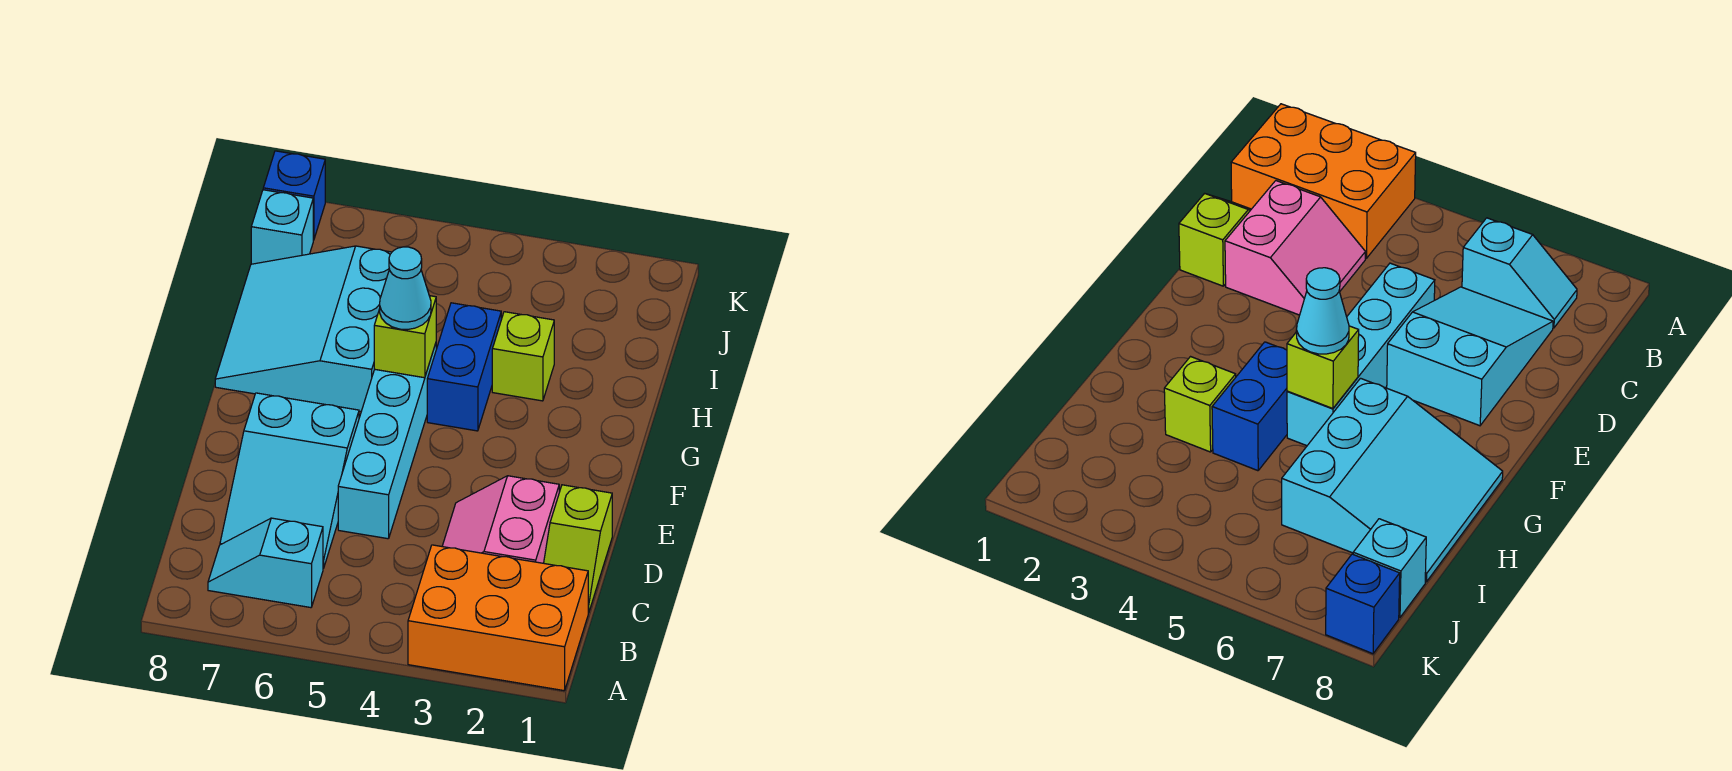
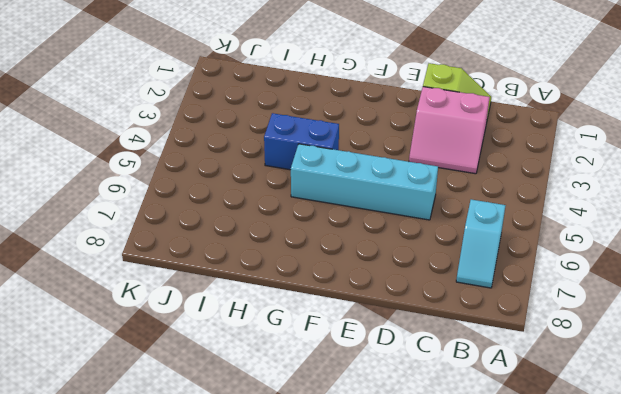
none -> orange 2x3 brick [408,545,588,691]
none -> cyan 2x3 slope [220,393,359,568]
none -> cyan 3x3 slope [215,246,392,411]

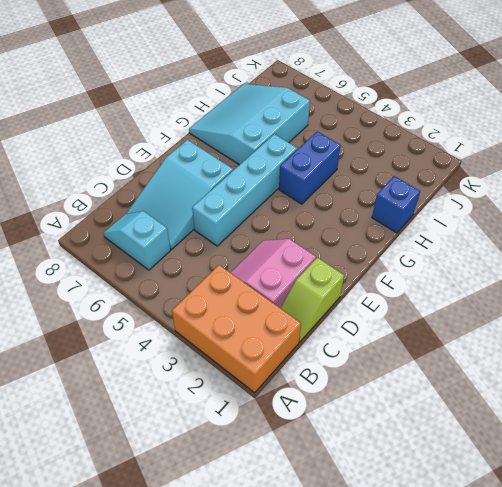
blue 1x1 brick [372,176,420,233] -> blue 1x1 brick moved to [263,151,325,240]
none -> lime 1x1 brick [492,312,554,401]
none -> cyan 1x1 brick [251,190,313,264]
none -> lime 1x1 brick [374,296,436,378]

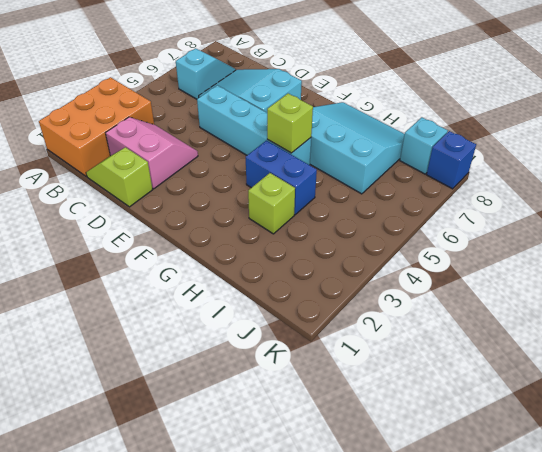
none -> cyan 1x1 cone [380,247,431,330]

